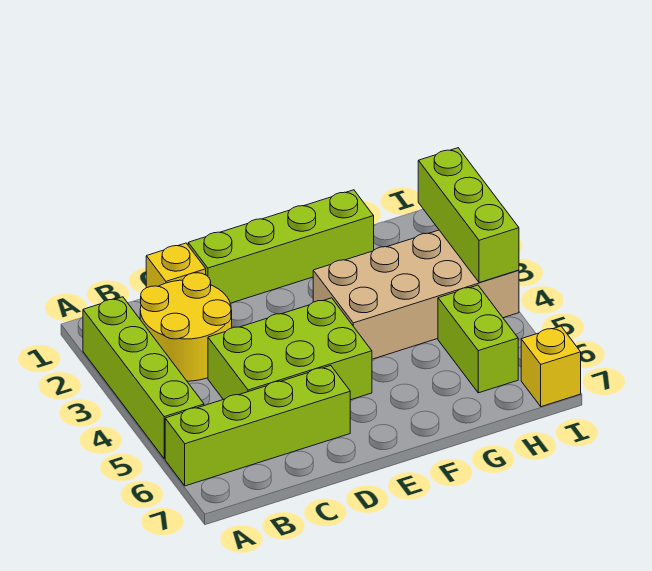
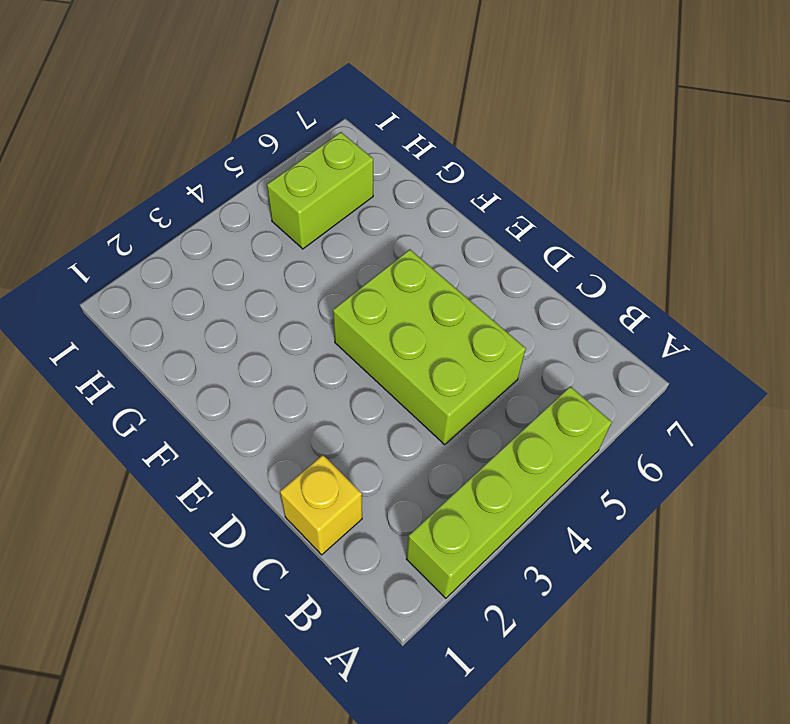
none -> lime 1x4 brick [165,366,350,486]
none -> yellow 2x2 round brick [140,273,232,381]

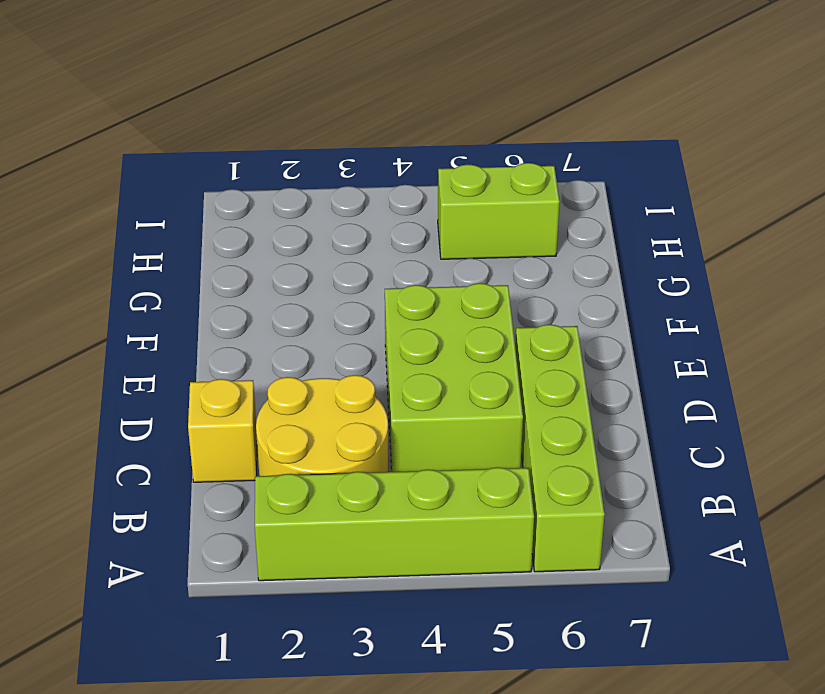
none -> lime 1x4 brick [188,190,374,303]
none -> tan 2x4 brick [313,230,519,359]

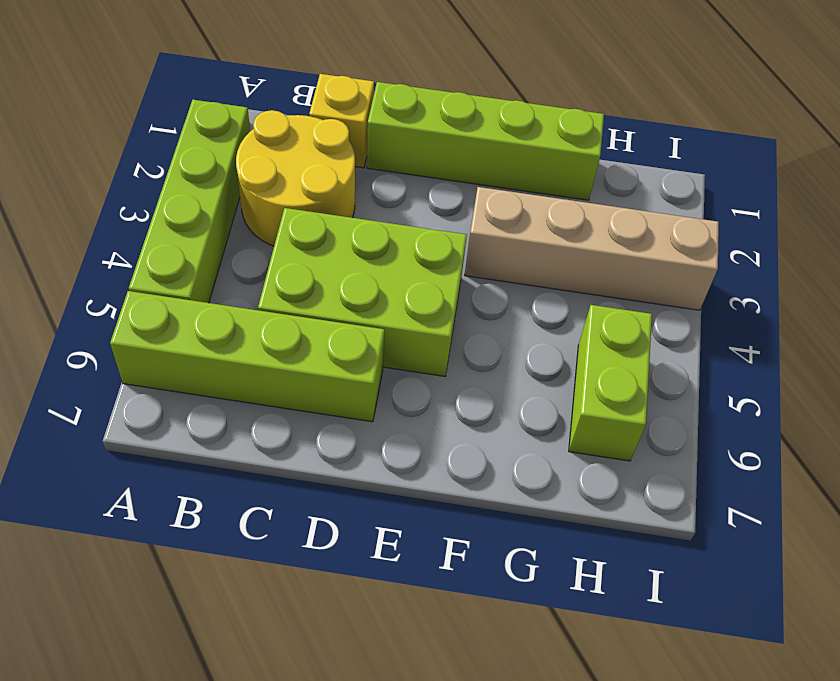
tan 1x4 brick [465,187,719,310] -> tan 2x4 brick [313,230,519,359]
none -> yellow 1x1 brick [521,326,581,407]
none -> lime 1x3 brick [418,148,519,283]

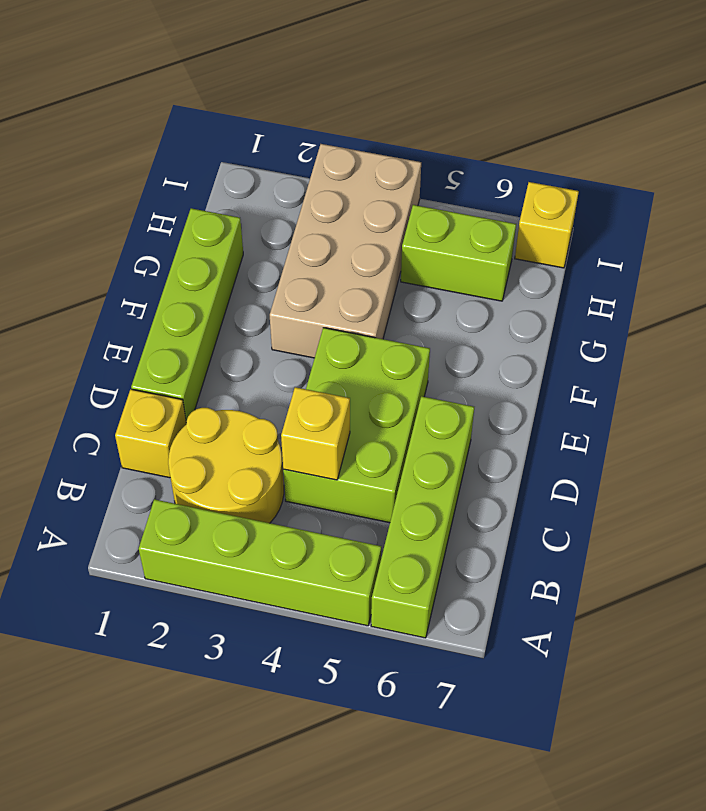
yellow 1x1 brick [281,387,350,480] -> none
none -> lime 1x3 brick [418,148,519,283]

